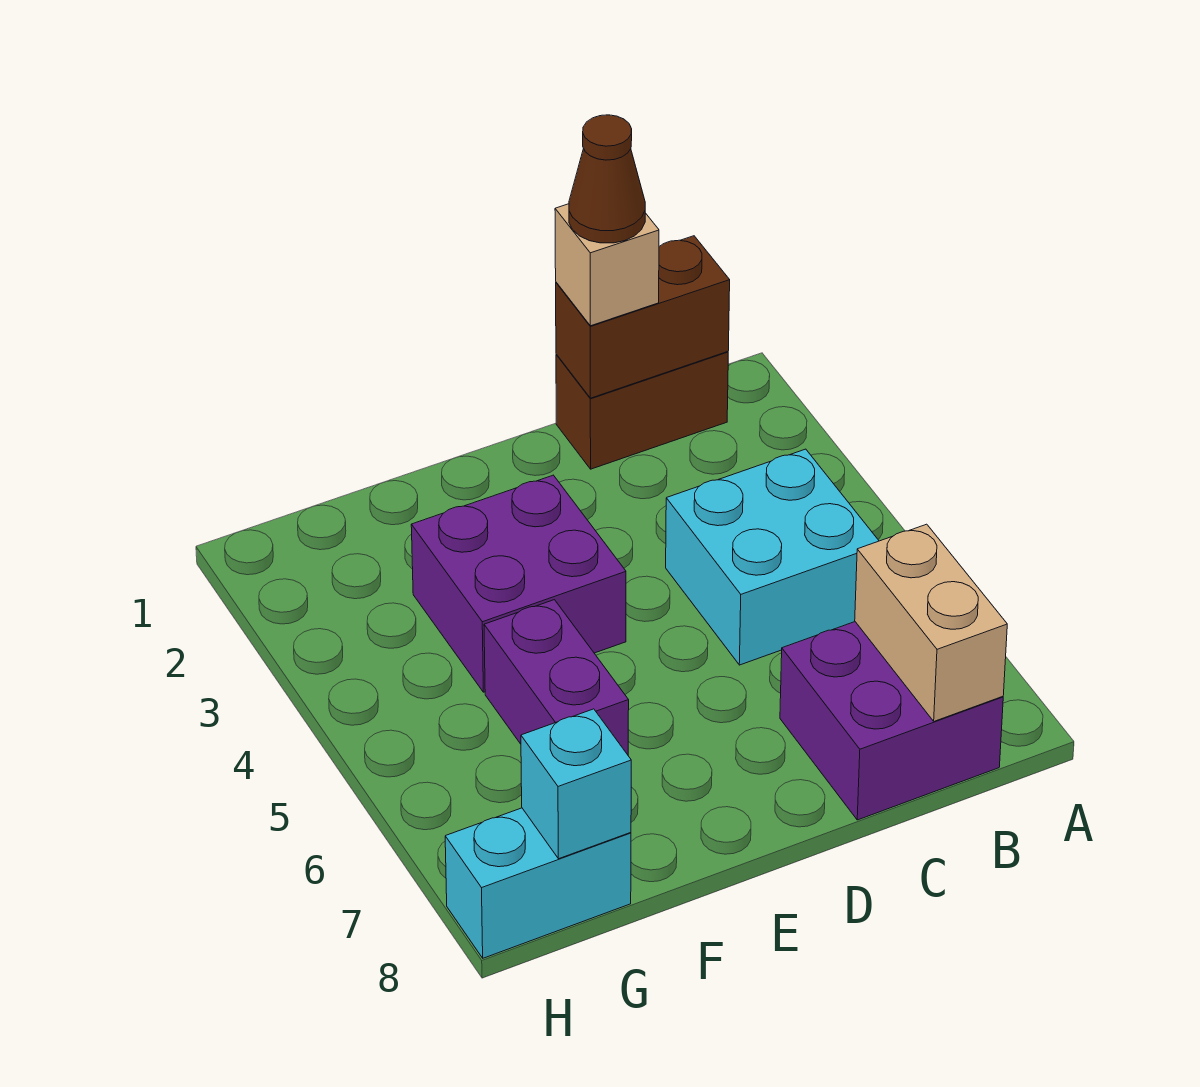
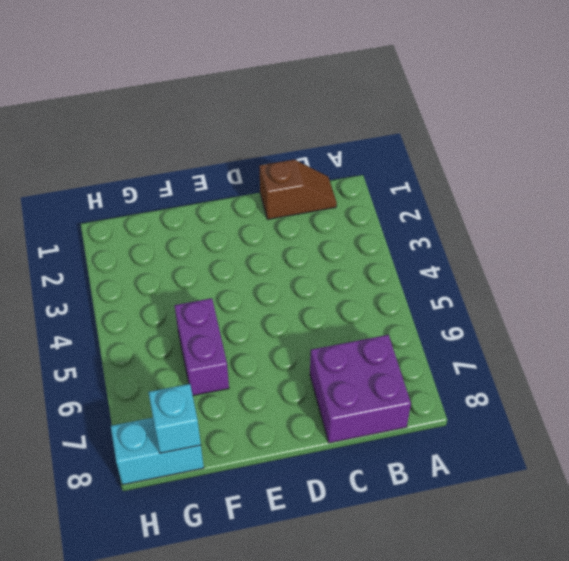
brown 1x2 slope [259,160,337,219] -> brown 1x2 brick [556,352,728,469]
none -> cyan 2x2 brick [666,449,879,665]
none -> purple 2x2 brick [411,475,626,692]

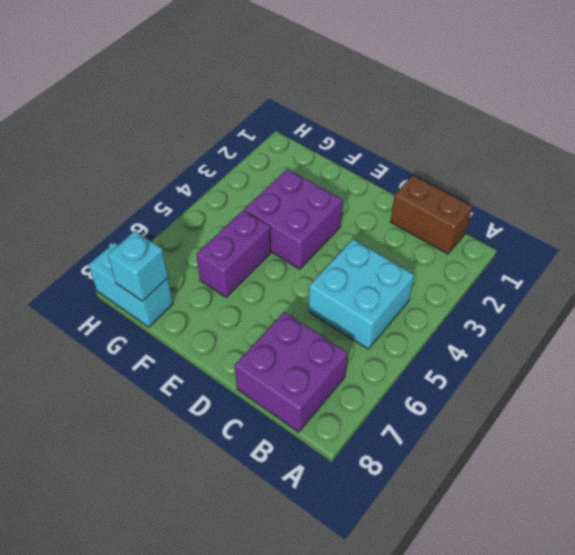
none -> brown 1x2 brick [556,236,730,398]
none -> tan 1x2 brick [855,524,1007,721]

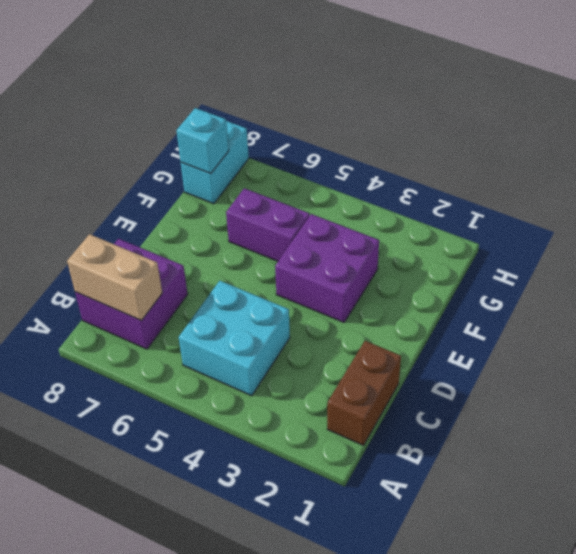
none -> brown 1x2 brick [556,236,730,398]
none -> tan 1x1 brick [555,204,659,326]

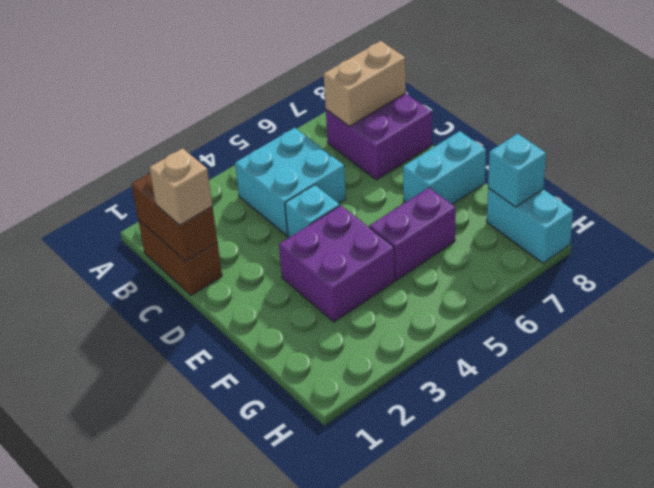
cyan 1x1 brick [285,185,340,237] -> none
cyan 1x2 brick [403,131,486,205] -> none
none -> brown 1x1 cone [569,115,645,243]

